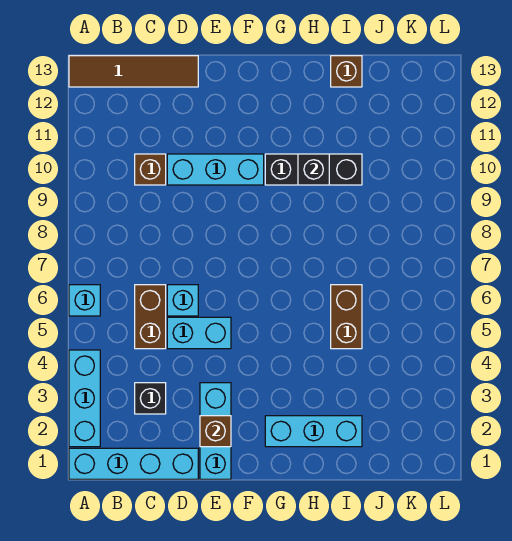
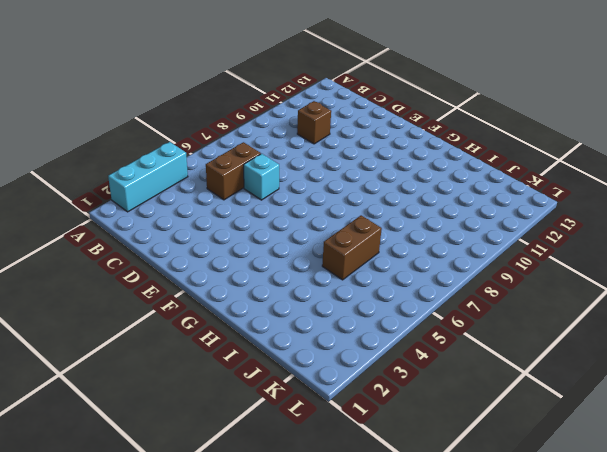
none -> cyan 1x4 brick [69,448,198,479]
none -> cyan 1x1 brick [69,285,100,316]
none -> brown 1x4 tile [69,56,198,87]

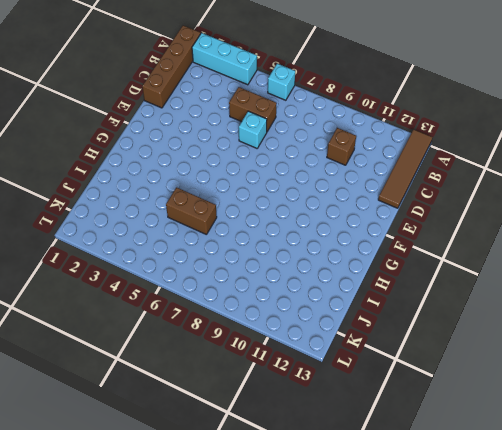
brown 1x4 brick [142,25,201,108] -> cyan 1x4 brick [69,448,198,479]
none -> black 1x1 brick [135,383,166,414]
none -> cyan 1x2 brick [167,317,231,349]
none -> cyan 1x3 brick [167,154,264,185]

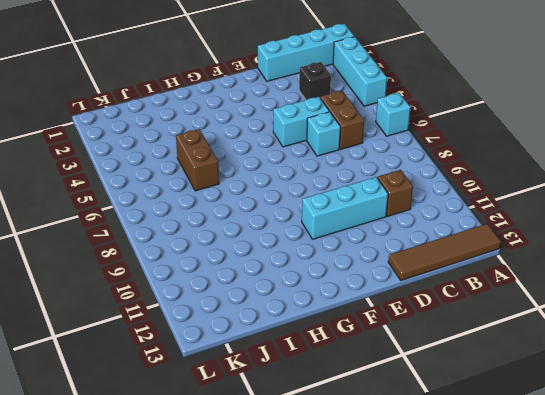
none -> cyan 1x3 brick [200,383,231,479]
none -> cyan 1x3 brick [265,416,362,447]
none -> black 1x3 brick [265,154,362,185]

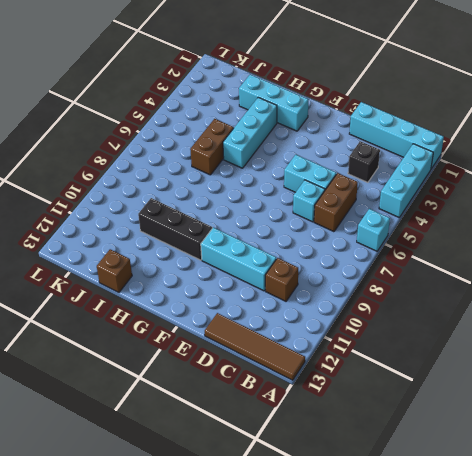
cyan 1x3 brick [223,97,277,168] -> cyan 1x3 brick moved to [200,383,231,479]
none -> brown 1x1 brick [200,416,231,447]
none -> black 1x1 brick [298,154,329,185]

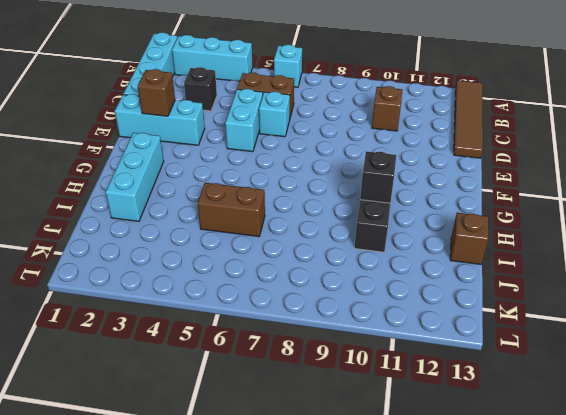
none -> cyan 1x3 brick [167,154,264,185]

